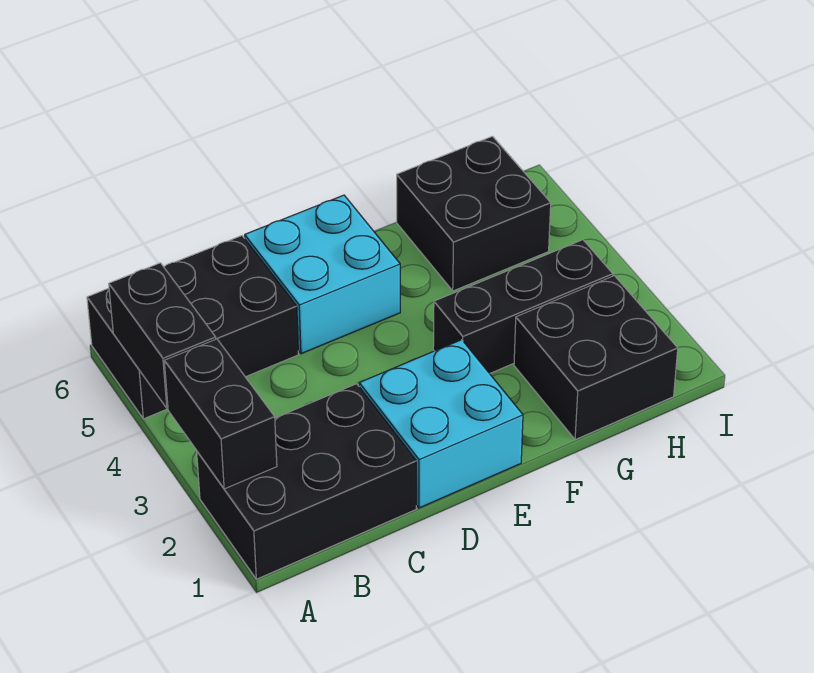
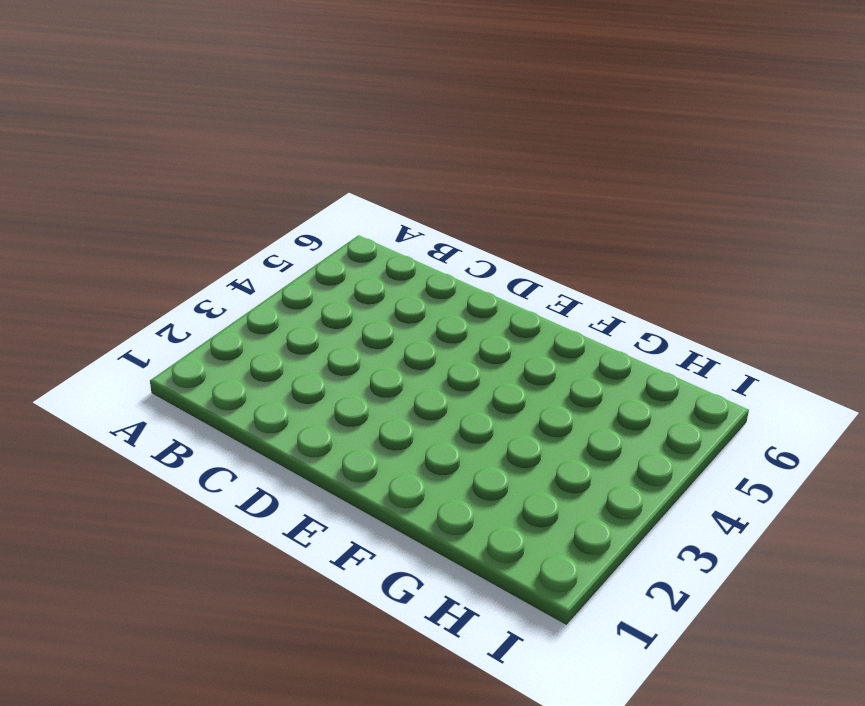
none -> black 2x3 brick [197,384,416,579]
none -> black 2x3 brick [87,236,298,419]

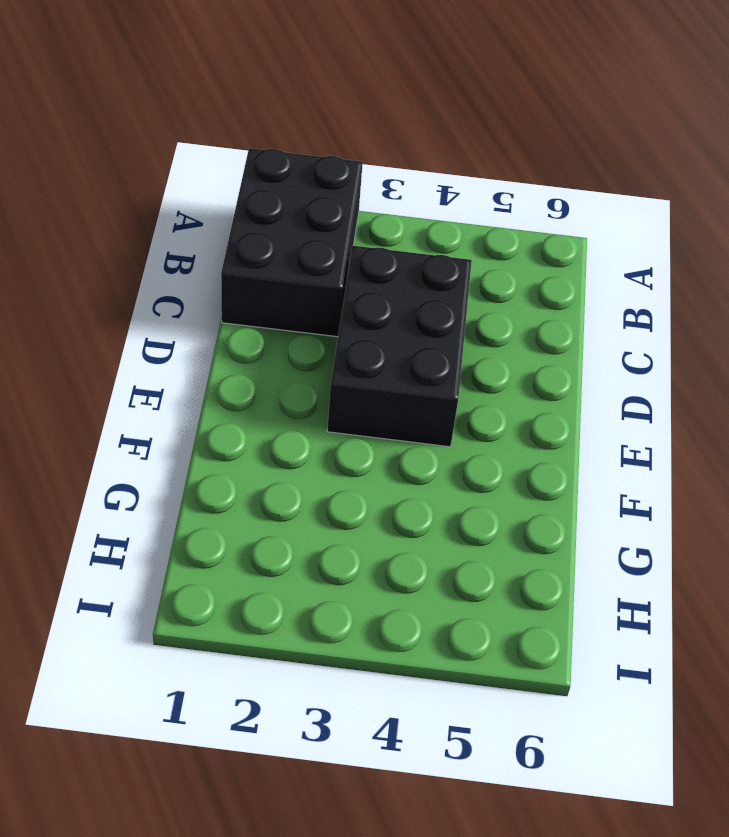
black 2x3 brick [327,246,472,447] -> black 2x3 brick moved to [87,236,298,419]
none -> cyan 2x2 brick [359,340,523,508]
none -> cyan 2x2 brick [245,195,400,354]

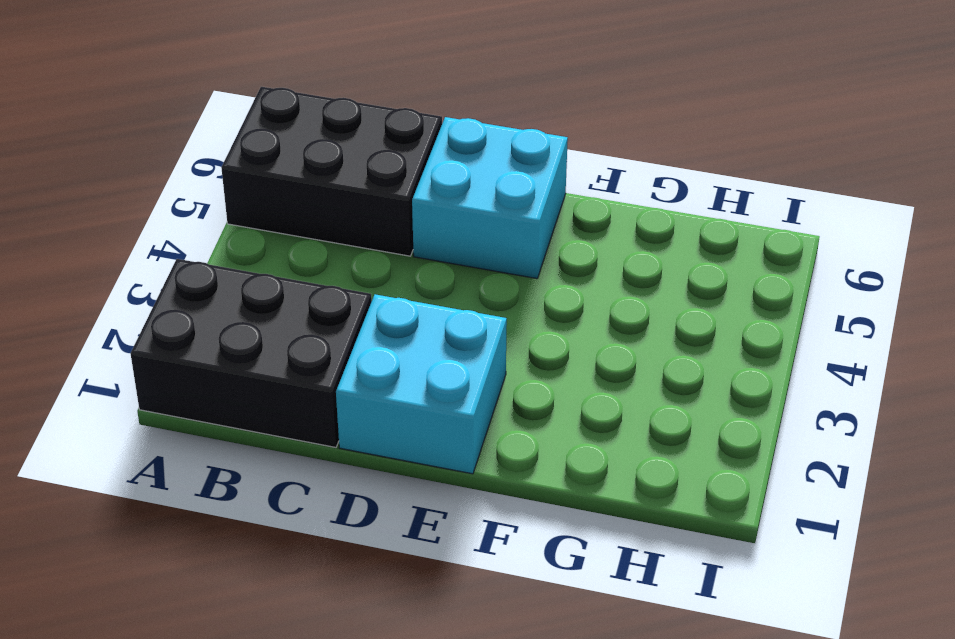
none -> black 1x3 brick [433,240,613,374]
none -> black 2x2 brick [514,276,678,440]

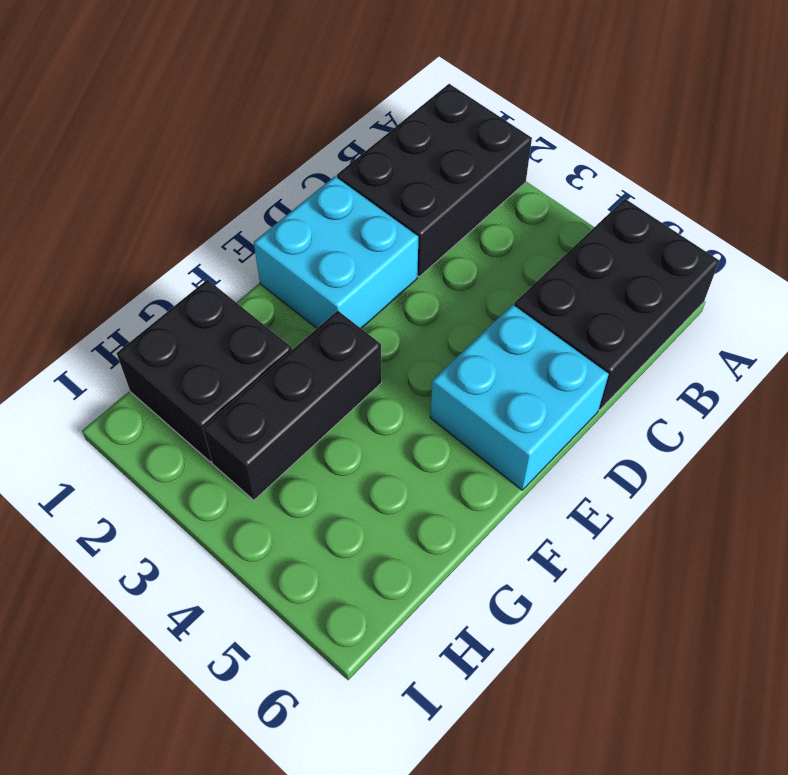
none -> black 2x2 brick [397,136,551,291]
none -> black 1x2 brick [164,339,277,489]

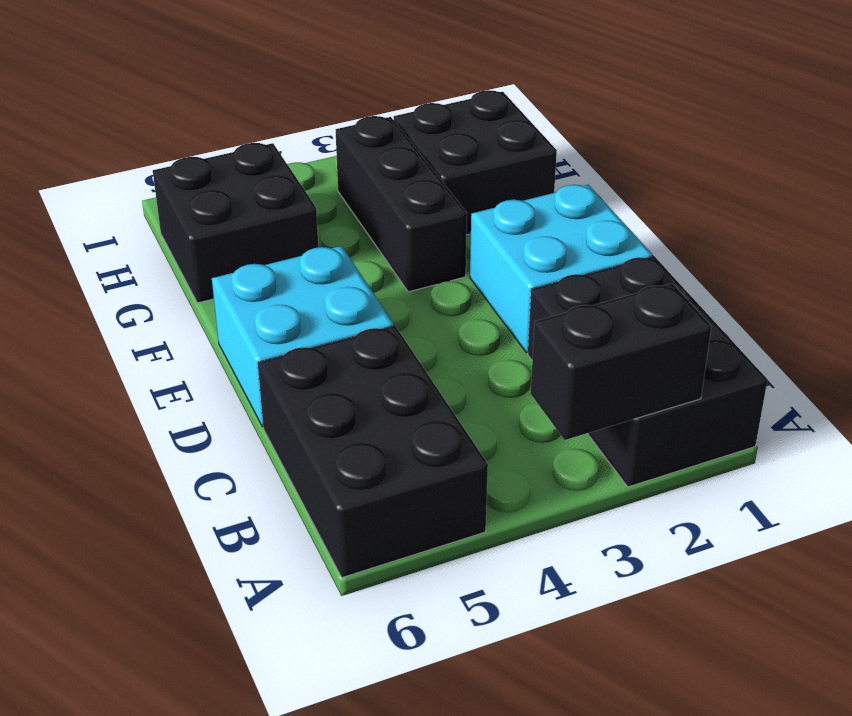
none -> black 1x2 brick [109,263,216,408]

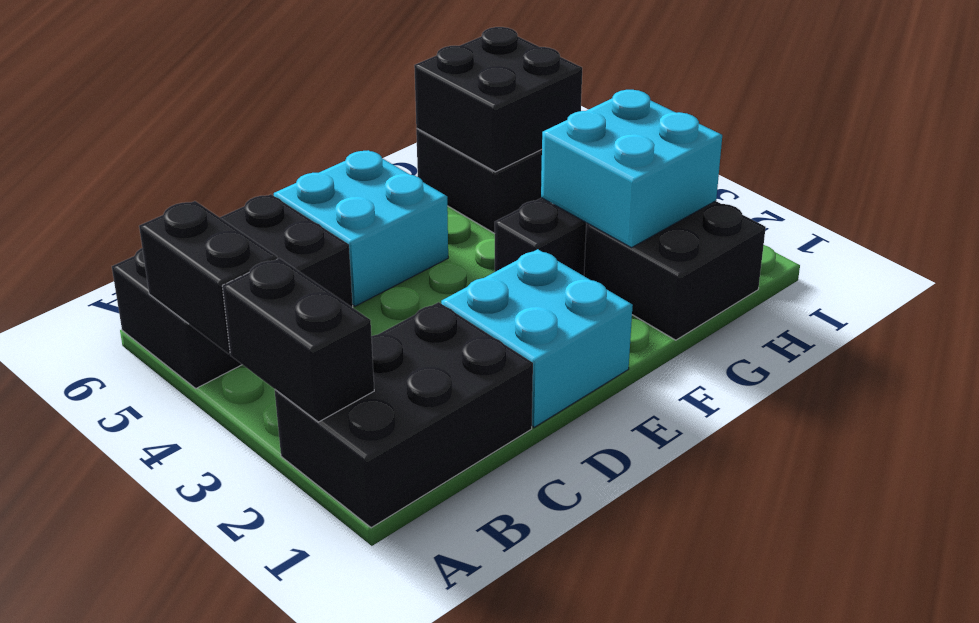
cyan 2x2 brick [541,90,722,248] -> none
black 2x2 brick [414,27,582,172] -> none

